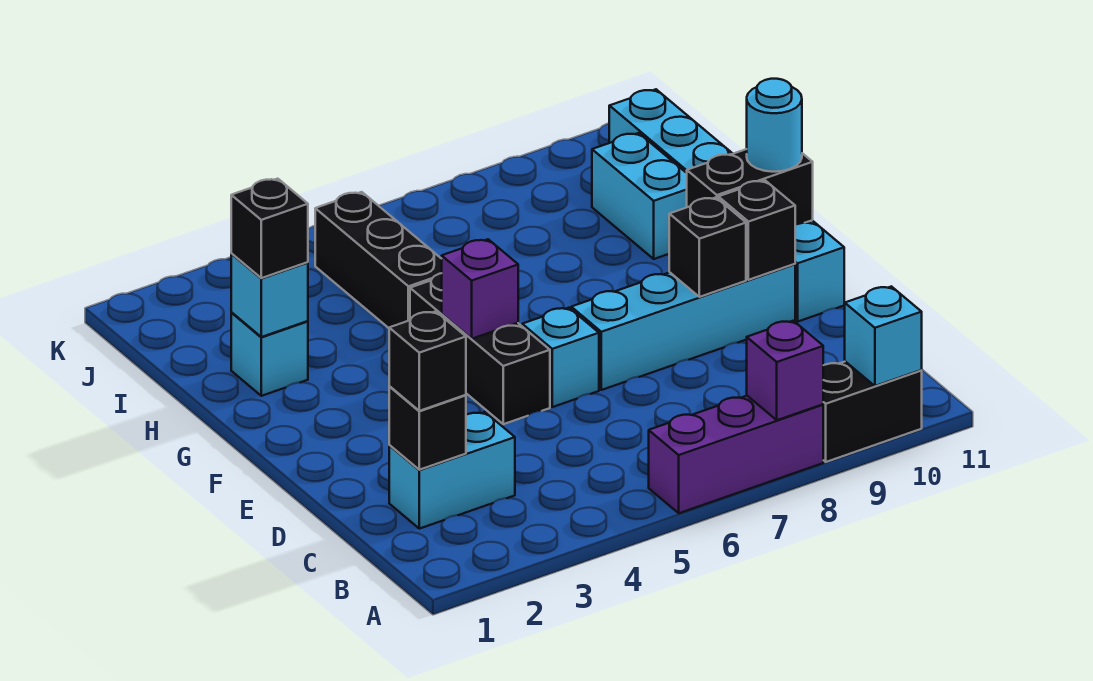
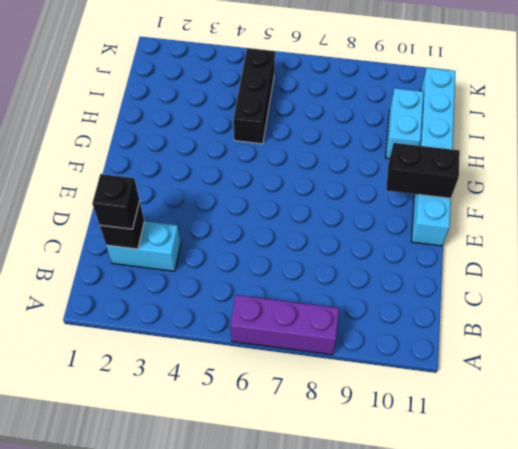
none -> black 1x2 brick [823,362,922,462]
none -> black 1x3 brick [410,273,550,424]
none -> cyan 1x1 brick [522,308,599,407]

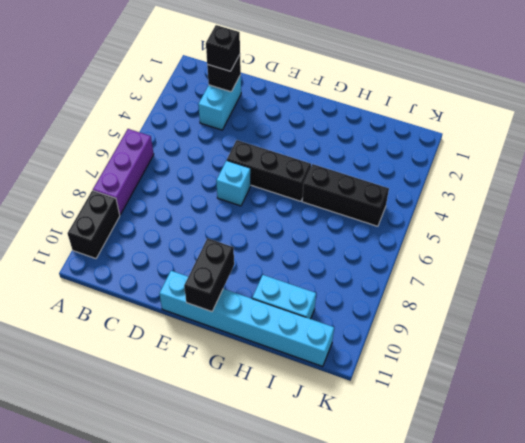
none -> cyan 1x4 brick [571,264,795,390]
none -> cyan 1x1 brick [231,313,308,396]
none -> purple 1x1 brick [747,321,823,420]

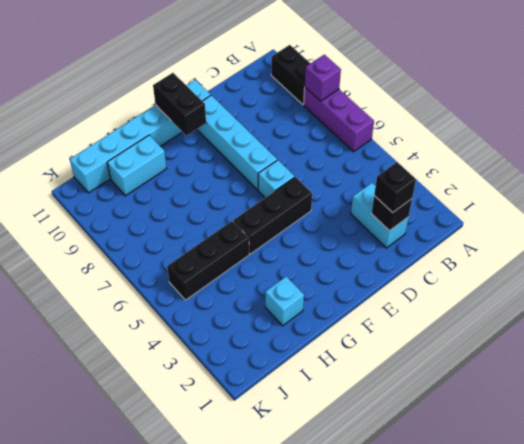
none -> cyan 1x1 brick [844,286,922,386]
none -> black 1x1 brick [669,197,746,297]
none -> black 1x1 brick [718,180,795,280]

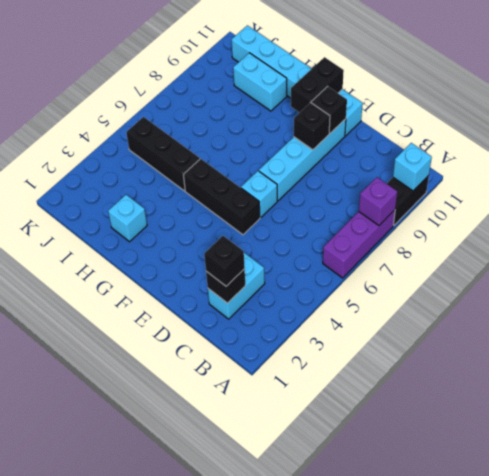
none -> purple 1x1 brick [442,239,518,339]
none -> cyan 1x1 brick [231,254,308,337]
none -> cyan 1x1 round brick [747,79,802,172]

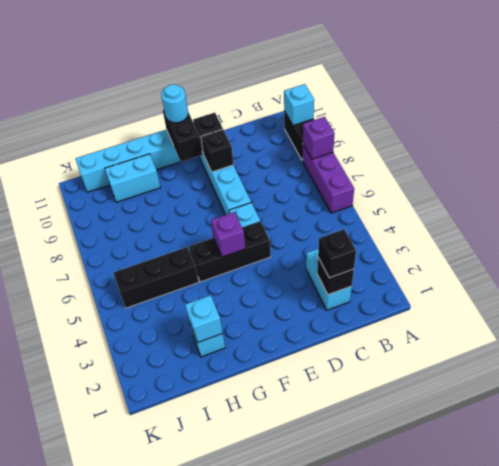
none -> black 1x1 brick [231,179,308,278]

